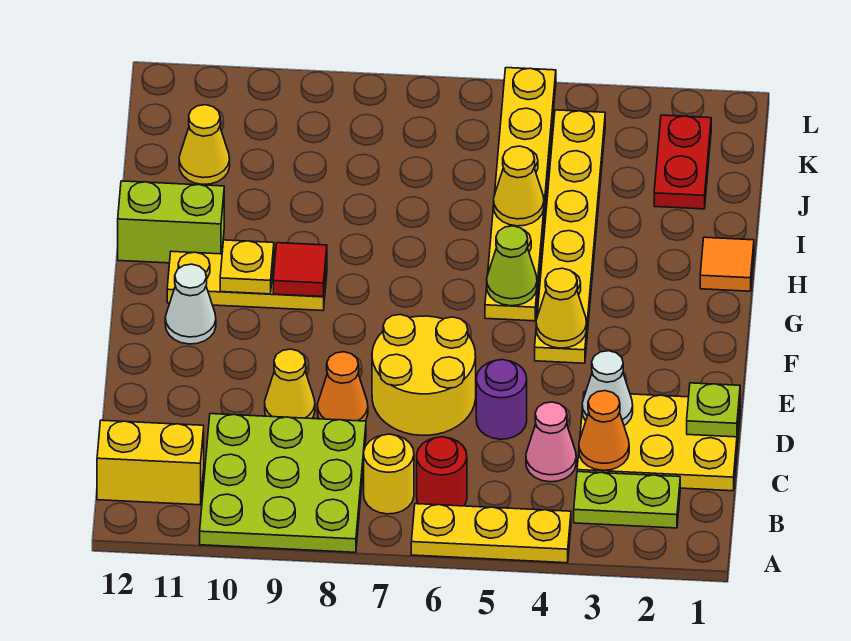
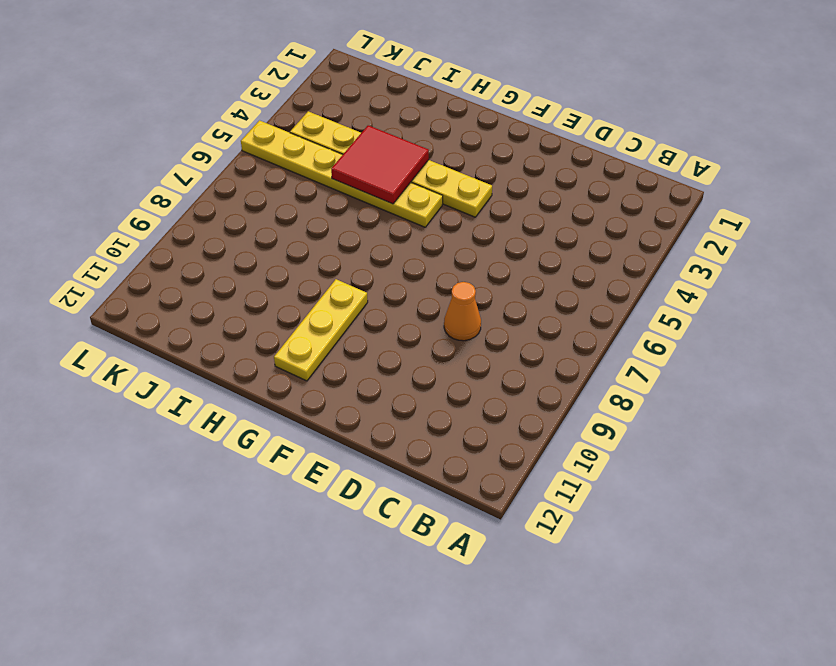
red 2x2 tile [331,125,429,204] -> yellow 1x1 cone [494,146,544,226]
none -> yellow 1x3 plate [411,504,571,563]
none -> lime 3x3 plate [200,414,366,552]
none -> lime 1x2 plate [574,472,680,528]

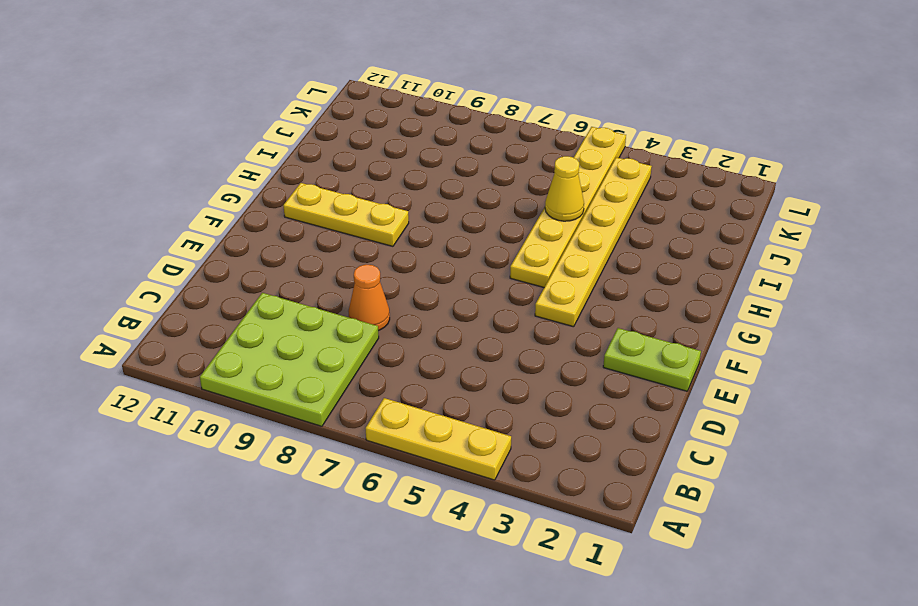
lime 1x2 plate [603,328,701,391] -> lime 1x2 plate moved to [574,472,680,528]
none -> red 1x1 round brick [417,437,467,506]
none -> yellow 1x1 round brick [364,434,414,514]
none -> yellow 1x2 brick [97,420,204,505]

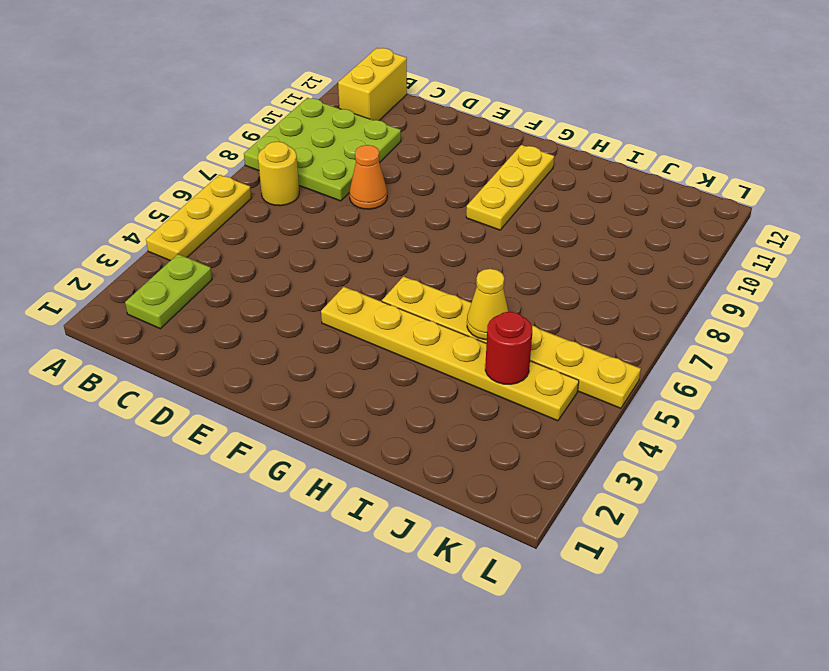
red 1x1 round brick [485,312,532,384] -> red 1x1 round brick moved to [417,437,467,506]
none -> yellow 2x3 plate [577,392,740,491]
none -> pink 1x1 cone [526,402,576,482]
none -> purple 1x1 round brick [476,360,527,439]

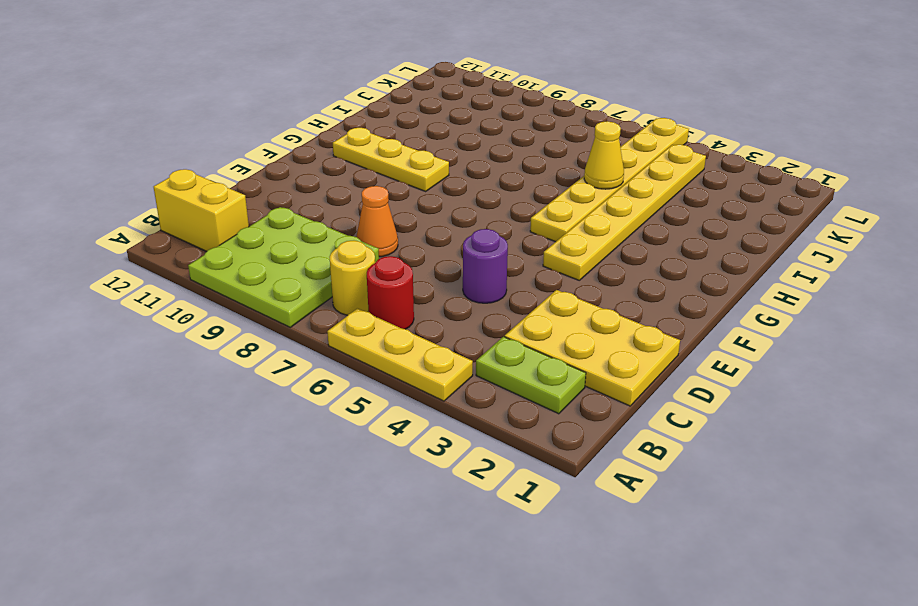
none -> pink 1x1 cone [526,402,576,482]
none -> yellow 2x2 round brick [372,315,476,435]
none -> yellow 1x1 cone [265,349,315,419]

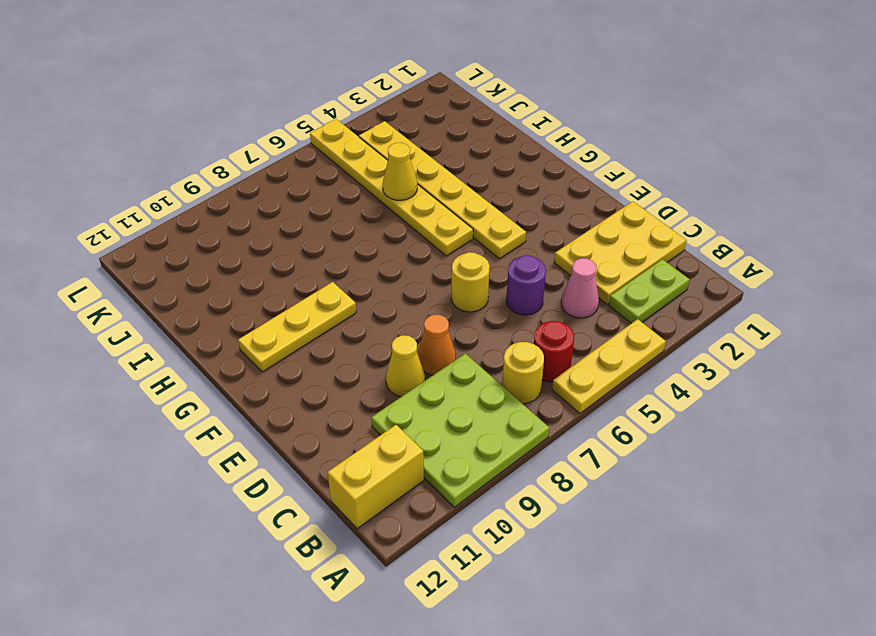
yellow 1x1 round brick [451,252,490,312] -> yellow 2x2 round brick [372,315,476,435]
none -> white 1x1 cone [165,264,216,344]
none -> orange 1x1 tile [700,237,754,291]
none -> lime 1x2 brick [118,181,224,263]

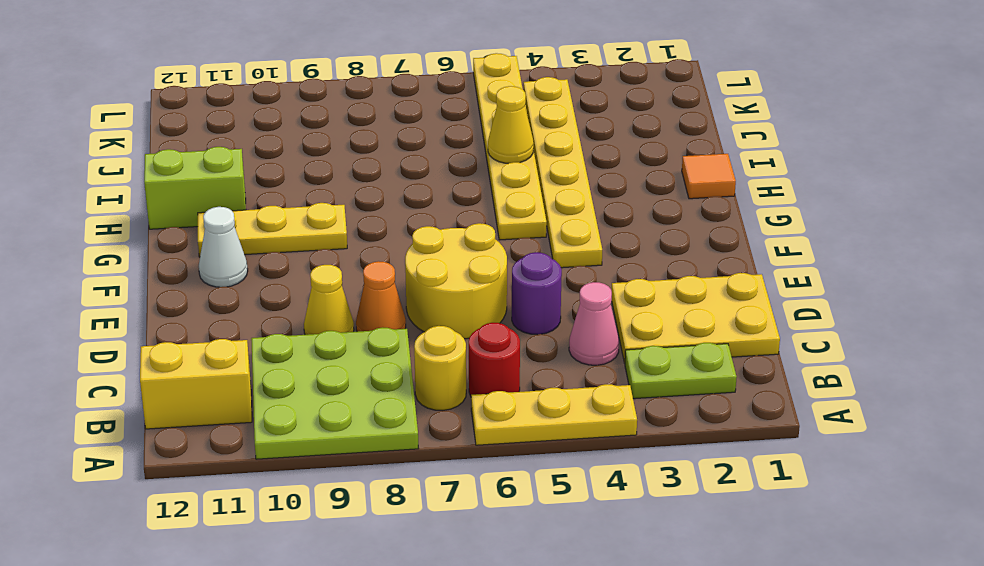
none -> red 1x2 plate [654,115,711,209]
none -> yellow 1x1 cone [179,105,230,184]
none -> orange 1x1 cone [579,391,629,470]

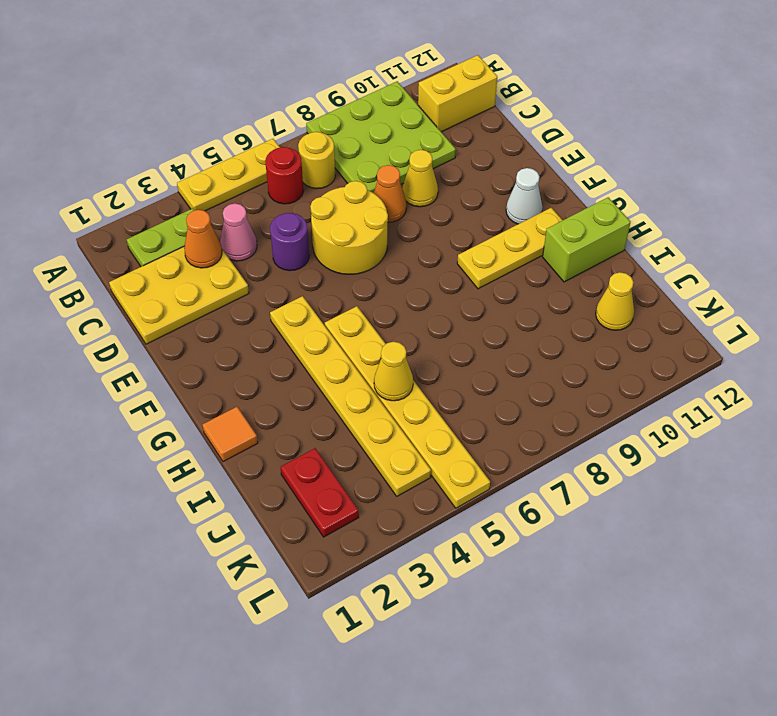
none -> lime 1x1 plate [687,383,740,437]
none -> white 1x1 cone [582,351,633,425]
none -> yellow 1x1 cone [536,268,587,348]

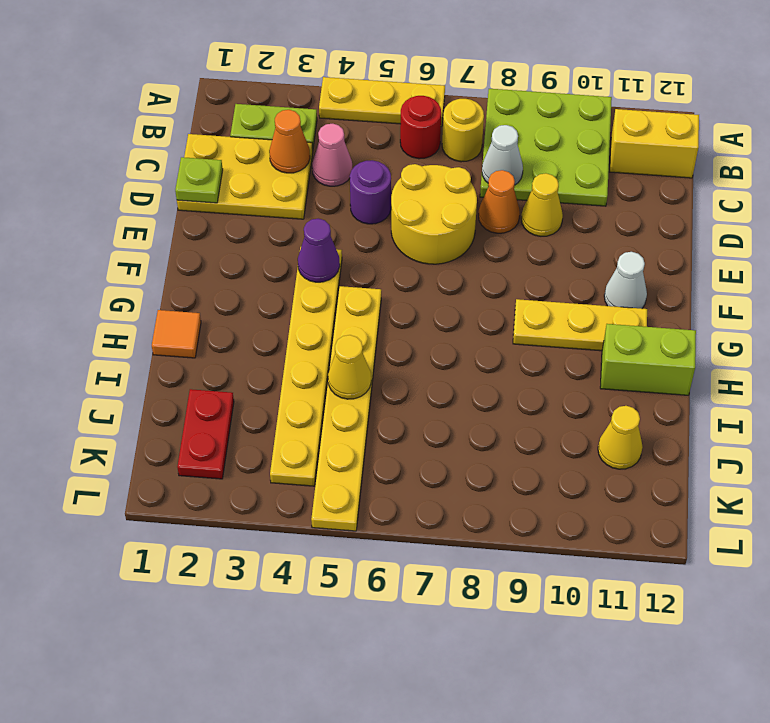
white 1x1 cone [482,125,523,185] -> white 1x1 cone moved to [582,351,633,425]
purple 1x1 cone [298,219,340,282] -> yellow 1x1 cone [536,268,587,348]
none -> lime 1x1 cone [487,226,537,306]
none -> red 1x1 tile [273,243,327,297]
none -> yellow 1x1 plate [220,240,274,294]

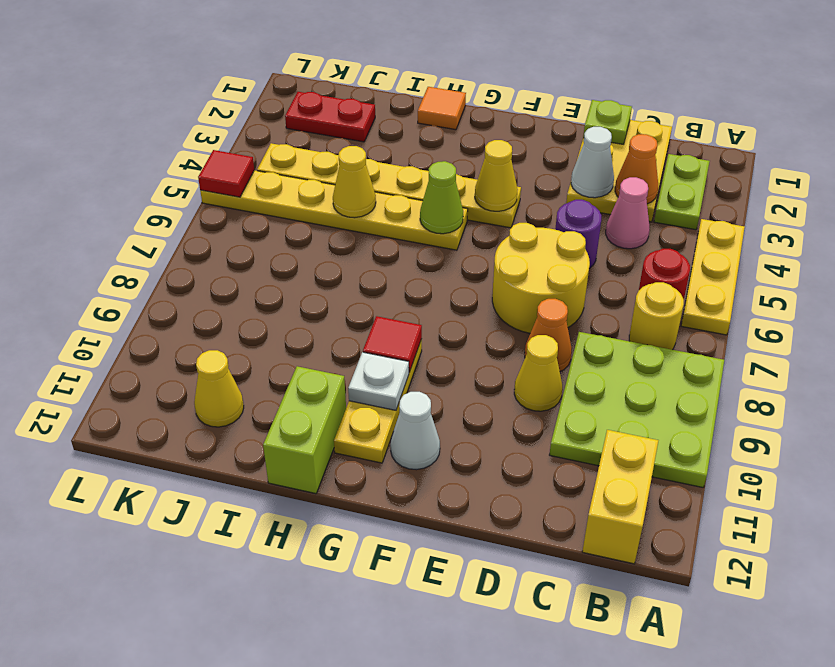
white 1x1 plate [348,352,409,410] -> yellow 1x1 plate [220,240,274,294]
red 1x1 tile [198,150,254,197] -> none

